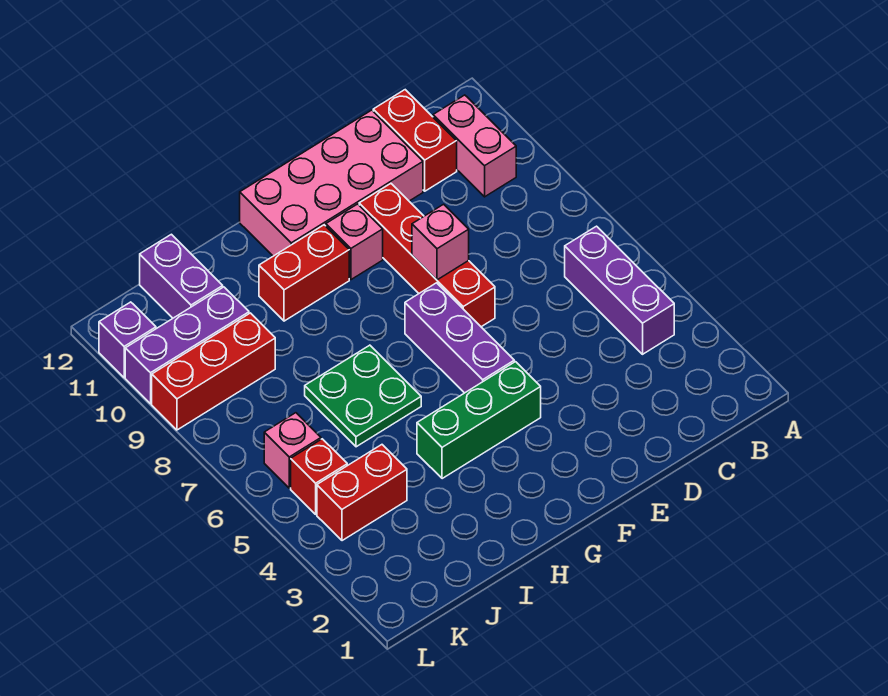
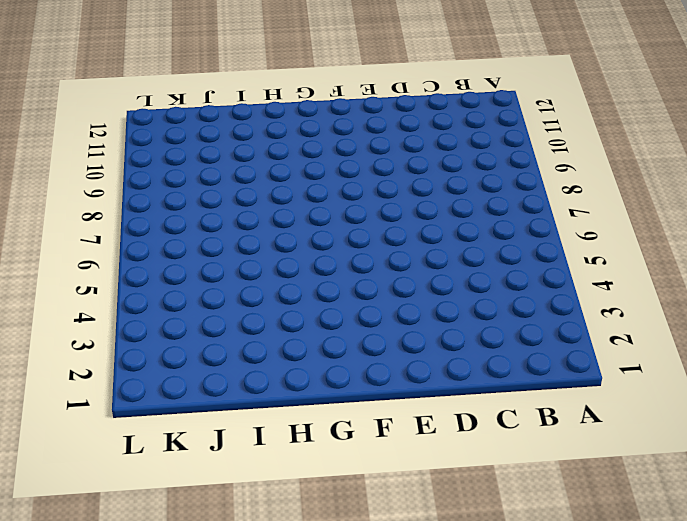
none -> purple 1x3 brick [565,226,674,354]
none -> pink 1x2 brick [433,95,516,197]
none -> red 1x2 brick [373,90,457,191]

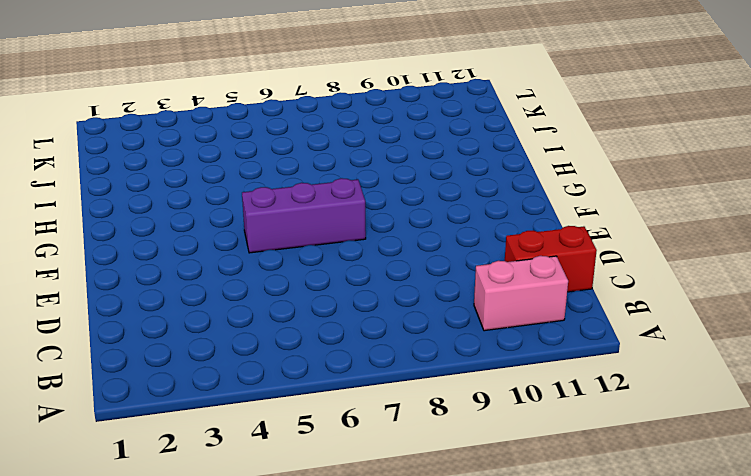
none -> purple 1x3 brick [565,226,674,354]
none -> pink 2x4 brick [240,110,423,256]
none -> red 1x4 brick [359,184,495,327]

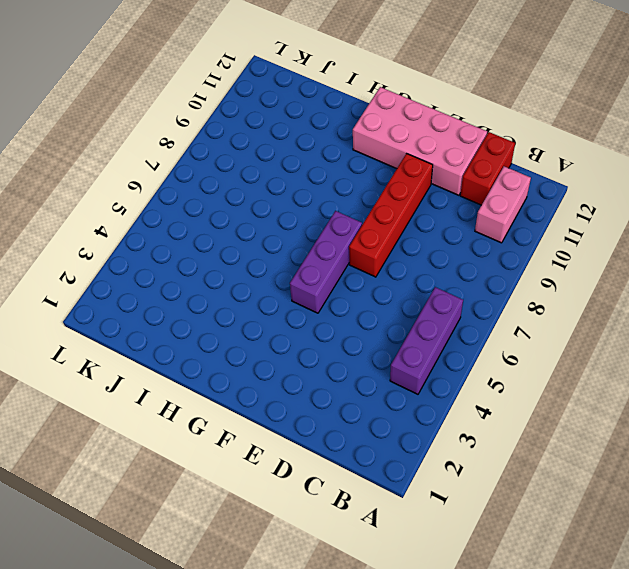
none -> green 1x3 brick [417,362,541,479]
none -> pink 1x1 brick [326,204,383,280]
none -> red 1x2 brick [259,225,349,321]

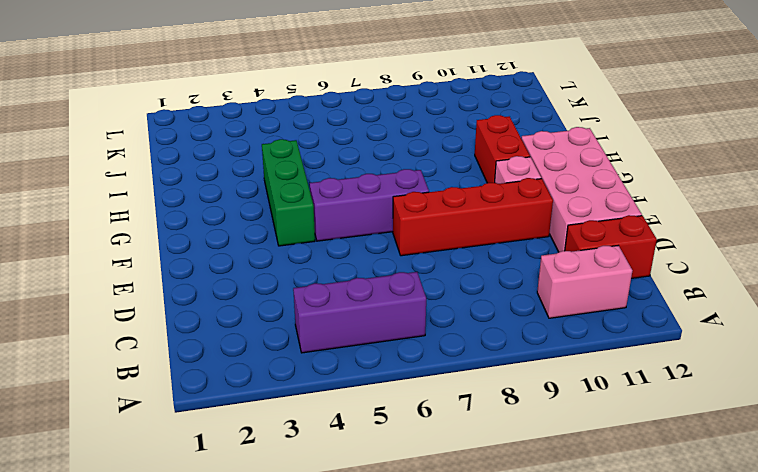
none -> green 2x2 plate [305,345,421,447]
none -> red 1x2 brick [317,445,407,541]
none -> red 1x3 brick [152,313,275,430]

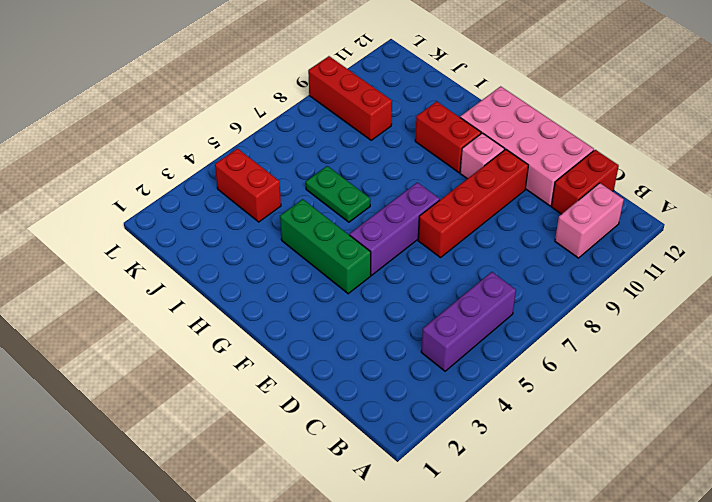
green 1x2 plate [306,166,370,222] -> green 2x2 plate [305,345,421,447]
none -> purple 1x3 brick [125,287,249,404]
none -> purple 1x2 brick [140,234,223,318]
none -> red 1x1 brick [291,439,347,514]

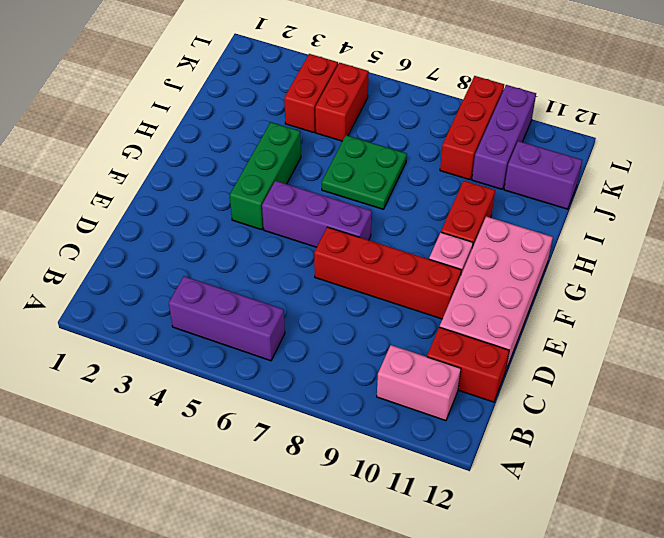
red 1x2 brick [315,63,369,141] -> red 1x1 brick [291,439,347,514]
none -> pink 1x1 brick [264,413,321,488]
none -> purple 1x1 brick [99,302,156,378]
none -> pink 1x1 brick [412,204,469,280]

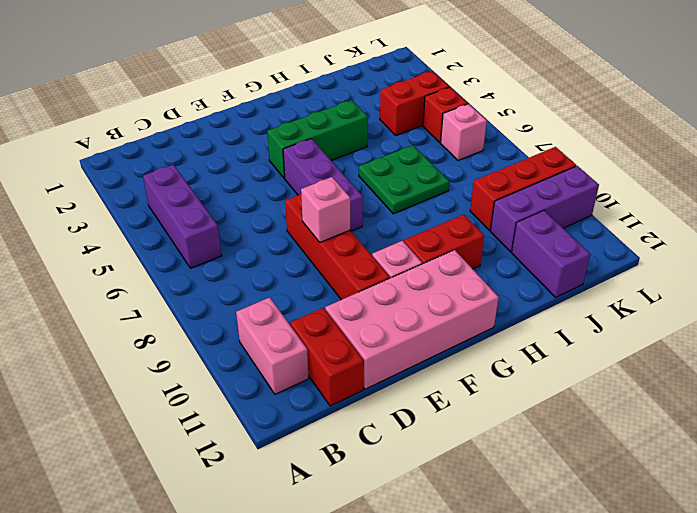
none -> purple 1x1 brick [99,302,156,378]

